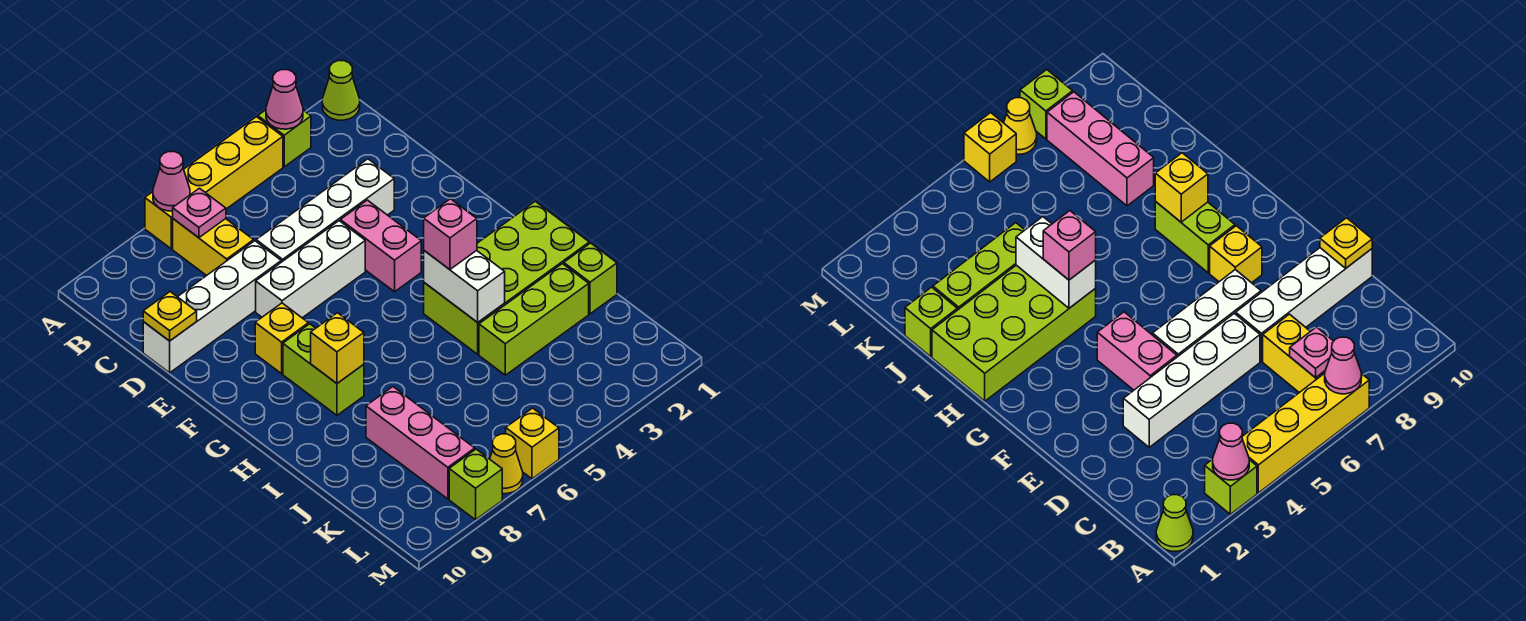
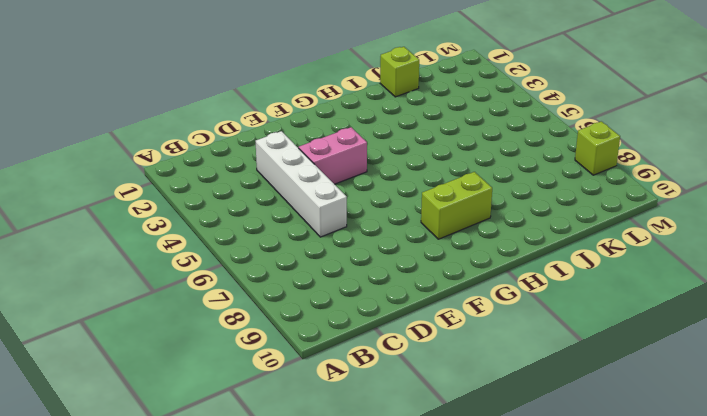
none -> lime 1x1 cone [322,61,360,120]
none -> lime 1x1 brick [258,110,311,167]
none -> yellow 1x4 brick [145,117,283,249]

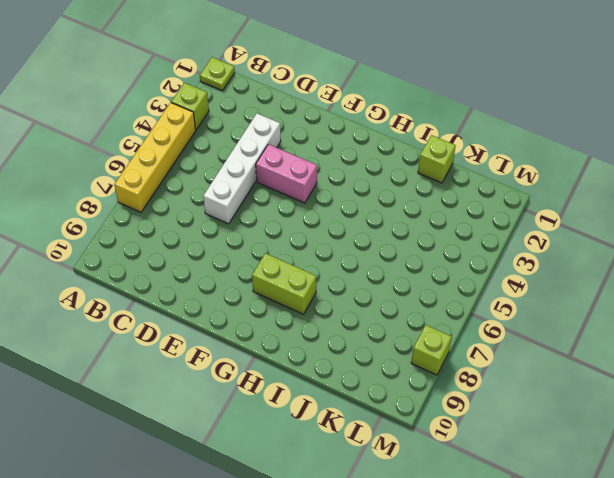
lime 1x1 plate [200,57,235,90] -> lime 1x1 cone [322,61,360,120]
none -> yellow 1x2 brick [173,219,254,276]
none -> white 1x4 brick [143,241,281,373]
none -> white 1x3 brick [256,221,365,318]

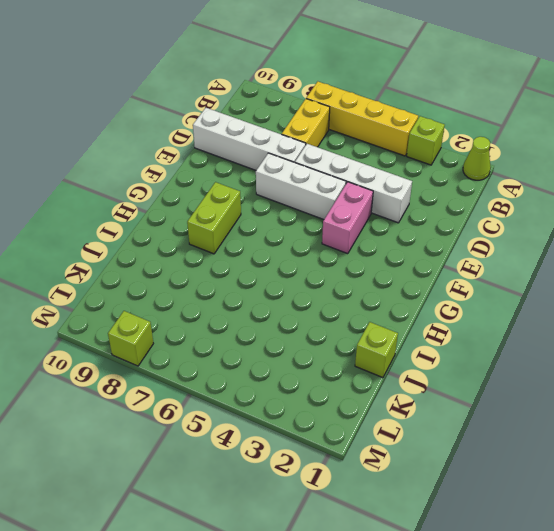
none -> yellow 1x1 brick [255,303,308,374]
none -> lime 2x4 brick [424,201,589,354]
none -> lime 1x3 brick [479,264,589,375]

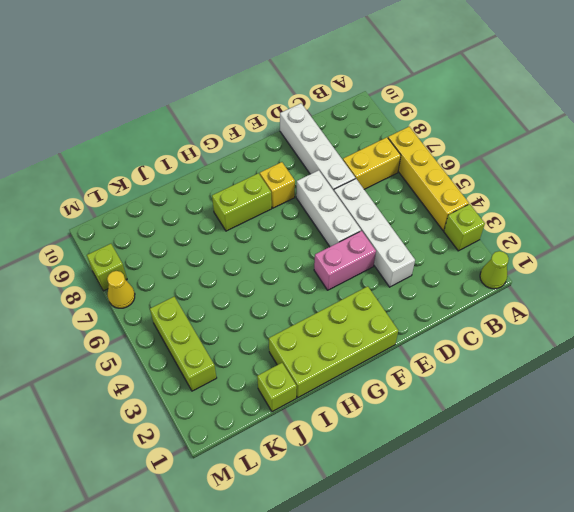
lime 2x4 brick [269,286,398,398] -> lime 2x4 brick turned to [424,201,589,354]
lime 1x3 brick [150,297,217,391] -> lime 1x3 brick moved to [479,264,589,375]
none -> pink 1x3 brick [366,387,475,499]
none -> yellow 1x1 brick [506,408,559,479]
none -> pink 1x1 cone [266,70,303,129]

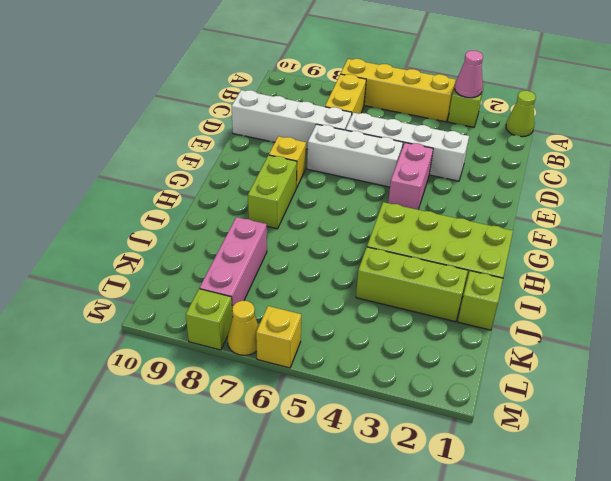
none -> pink 1x1 cone [153,152,190,211]
none -> pink 1x1 plate [173,188,226,238]
none -> yellow 1x1 plate [143,292,197,341]

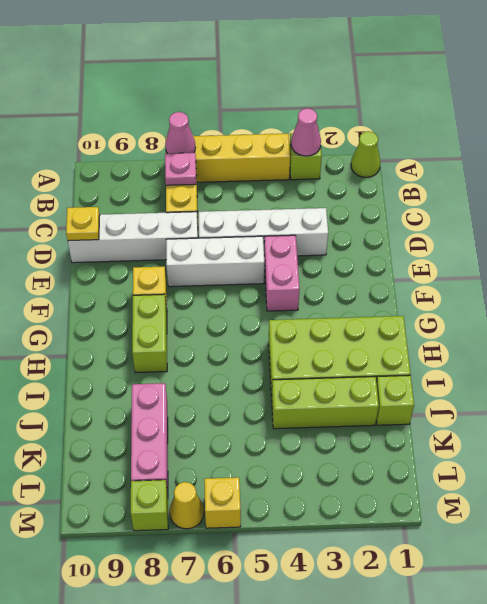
none -> white 1x2 brick [424,251,505,322]
none -> yellow 1x1 brick [311,313,364,383]
none -> pink 1x1 brick [424,199,477,269]

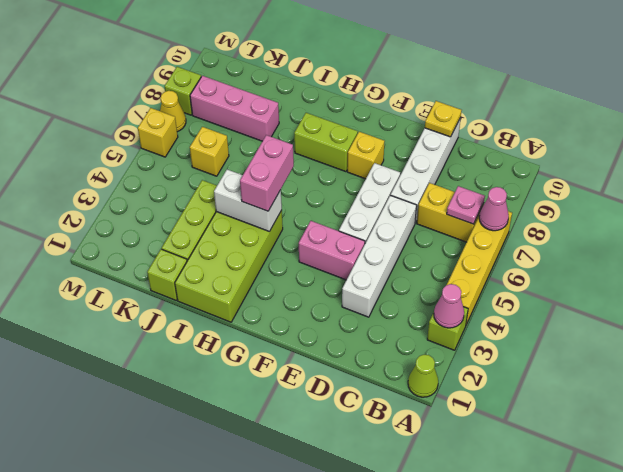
pink 1x2 brick [240,135,294,211] -> pink 1x1 brick [424,199,477,269]
yellow 1x1 brick [190,127,229,176] -> yellow 1x1 brick moved to [311,313,364,383]

